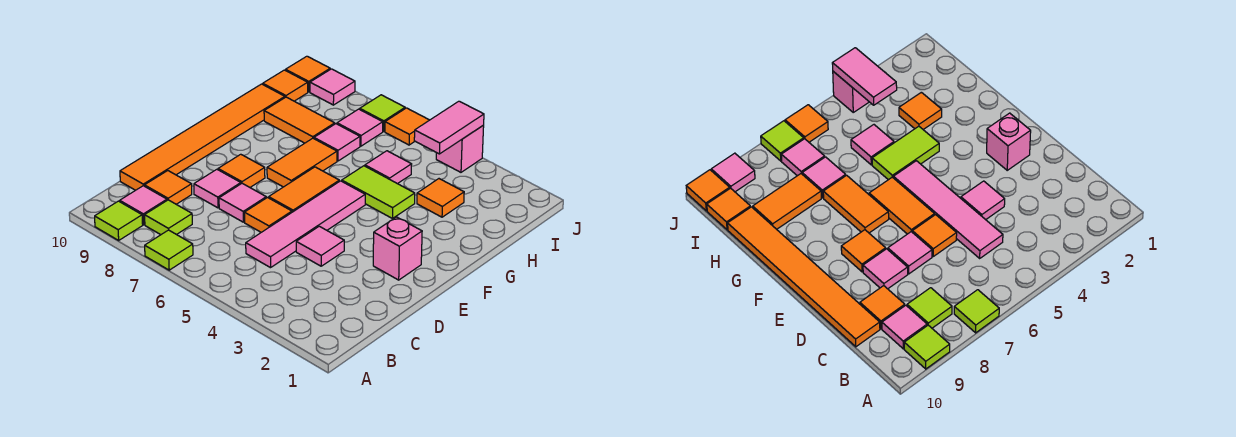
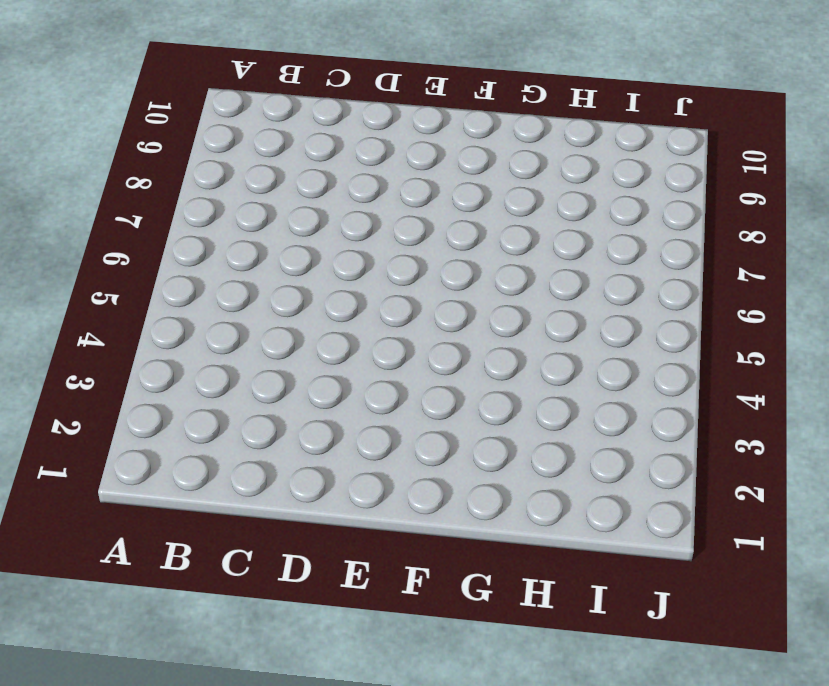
none -> lime 1x1 tile [145,230,193,270]
none -> lime 1x1 tile [95,201,143,240]
none -> lime 1x1 tile [145,200,192,235]

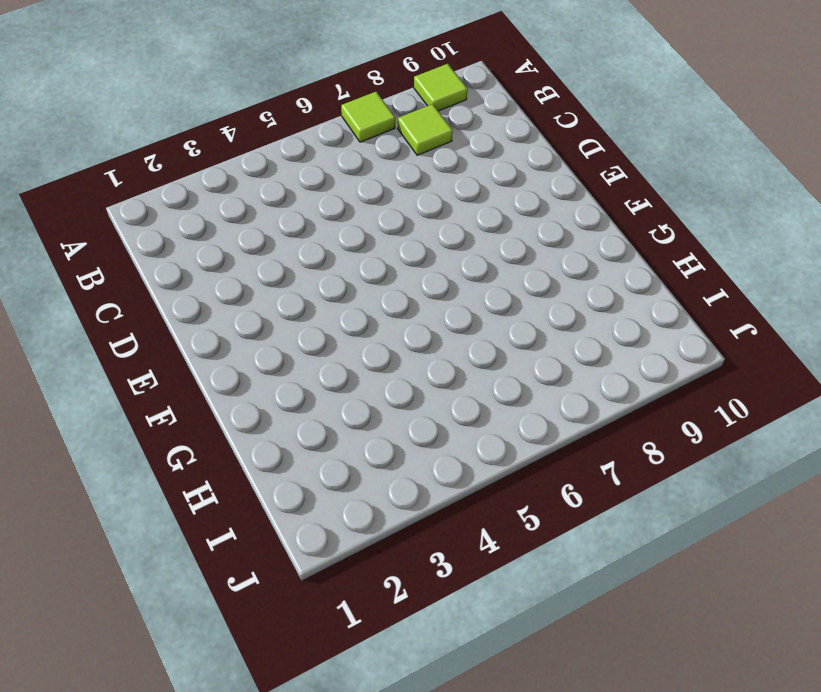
none -> pink 1x1 tile [120,186,167,225]
none -> pink 1x4 tile [246,181,365,268]
none -> orange 1x1 tile [145,171,192,204]

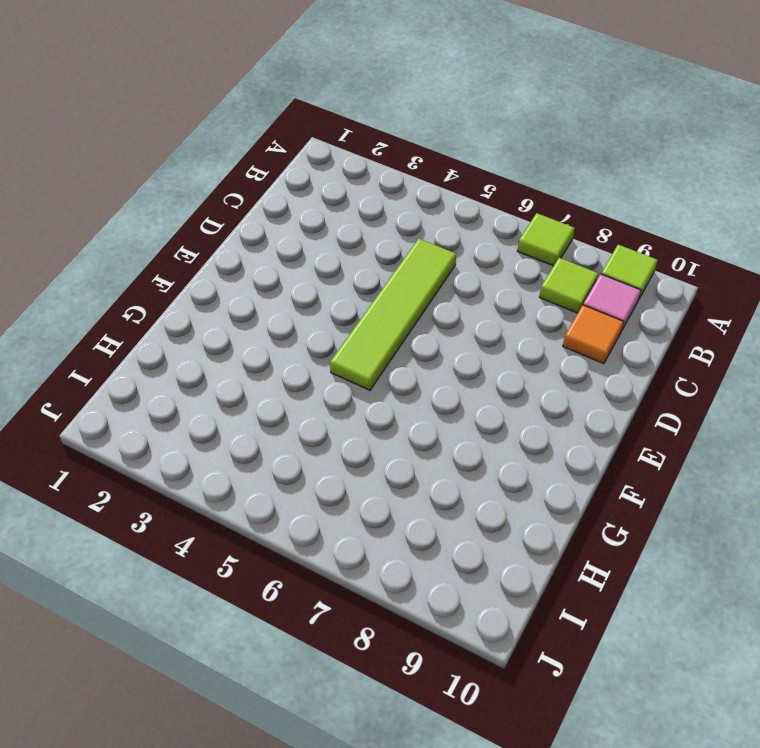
lime 1x4 tile [330,239,456,390] -> pink 1x4 tile [246,181,365,268]
none -> orange 1x6 tile [120,84,285,190]
none -> pink 1x1 tile [296,226,344,266]
none -> orange 1x1 tile [244,198,292,232]

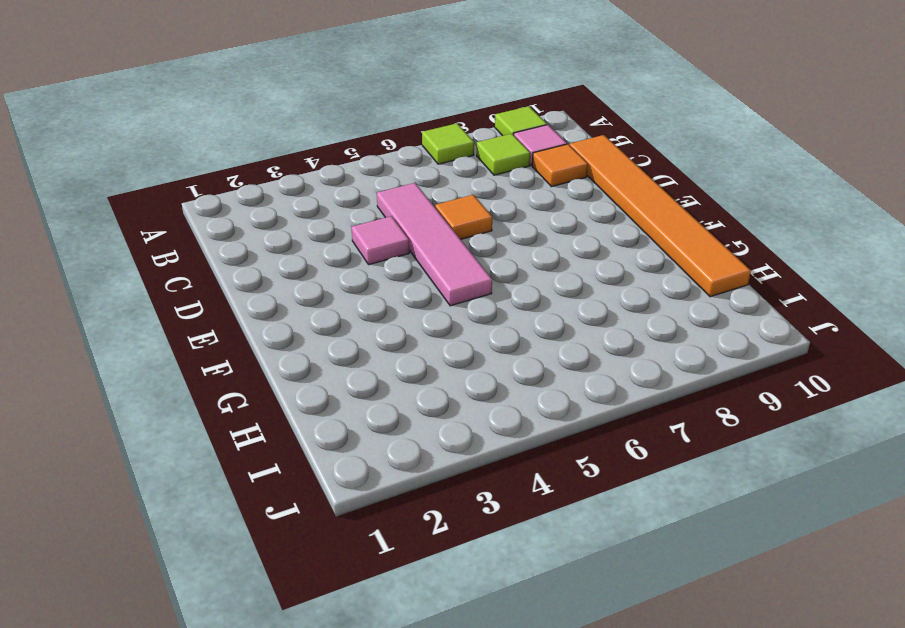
none -> pink 1x1 tile [219,183,266,222]
none -> pink 1x1 tile [194,169,241,208]
none -> pink 1x1 brick [373,217,422,280]

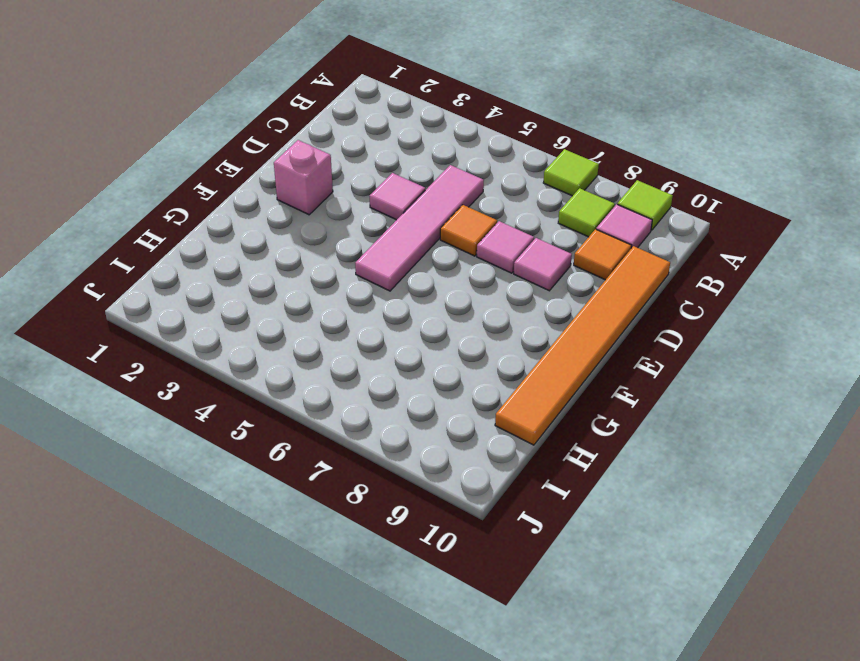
none -> orange 1x2 tile [269,167,339,212]
none -> orange 1x1 tile [218,154,265,187]
none -> orange 1x2 tile [267,138,337,187]

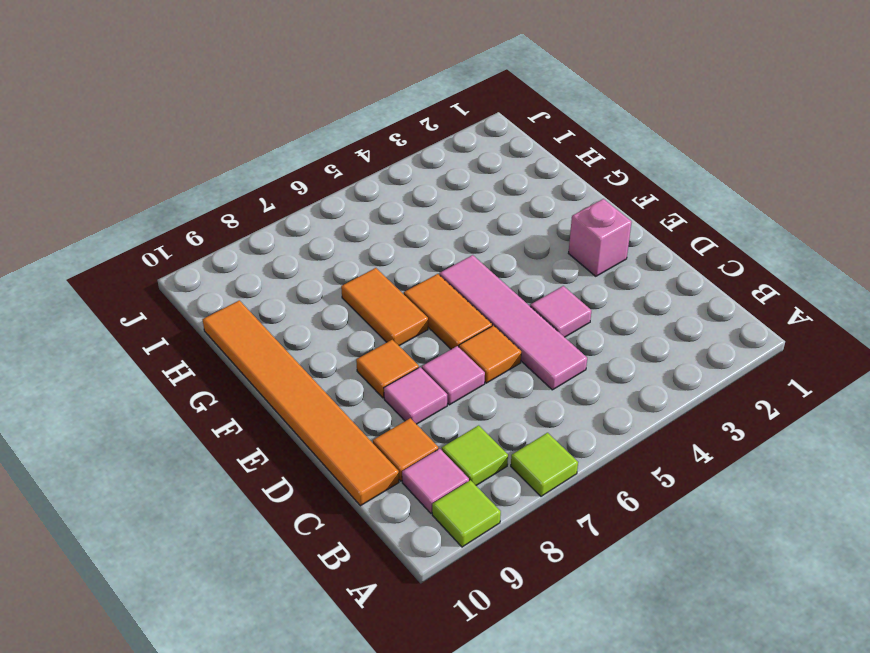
none -> lime 1x2 tile [342,166,415,218]
none -> orange 1x1 tile [417,179,464,217]
none -> pink 1x1 tile [365,151,412,184]

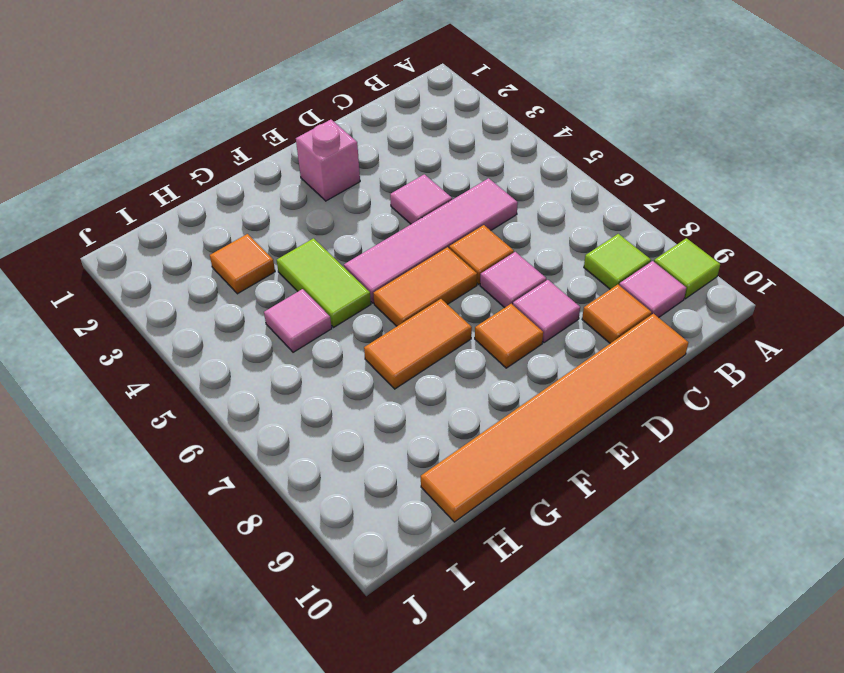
none -> lime 1x1 tile [145,230,193,270]
none -> pink 1x1 tile [314,124,360,161]
none -> orange 1x2 tile [264,97,335,143]

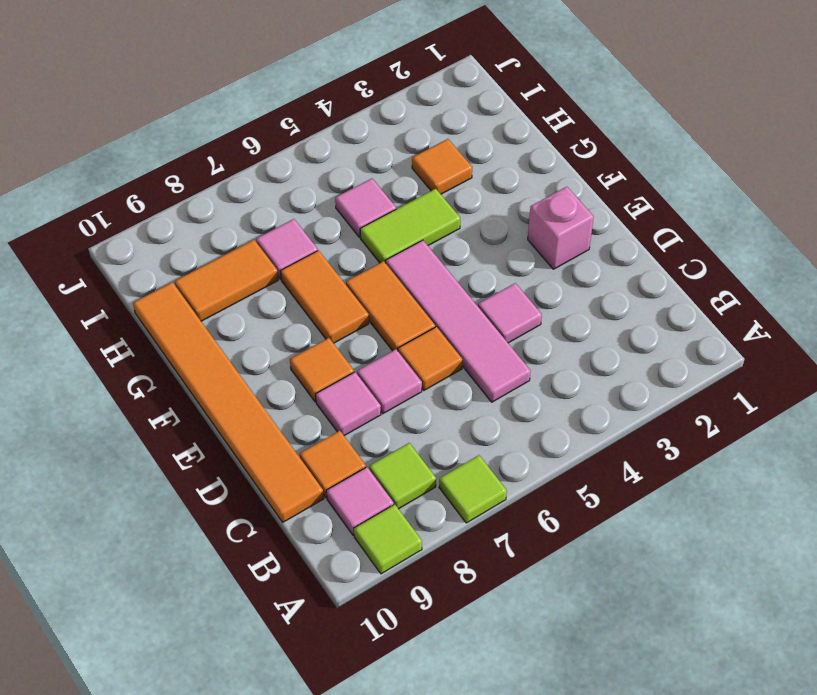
none -> pink 1x1 tile [337,109,383,146]
none -> orange 1x1 tile [263,70,308,101]
none -> pink 1x1 brick [436,126,484,172]

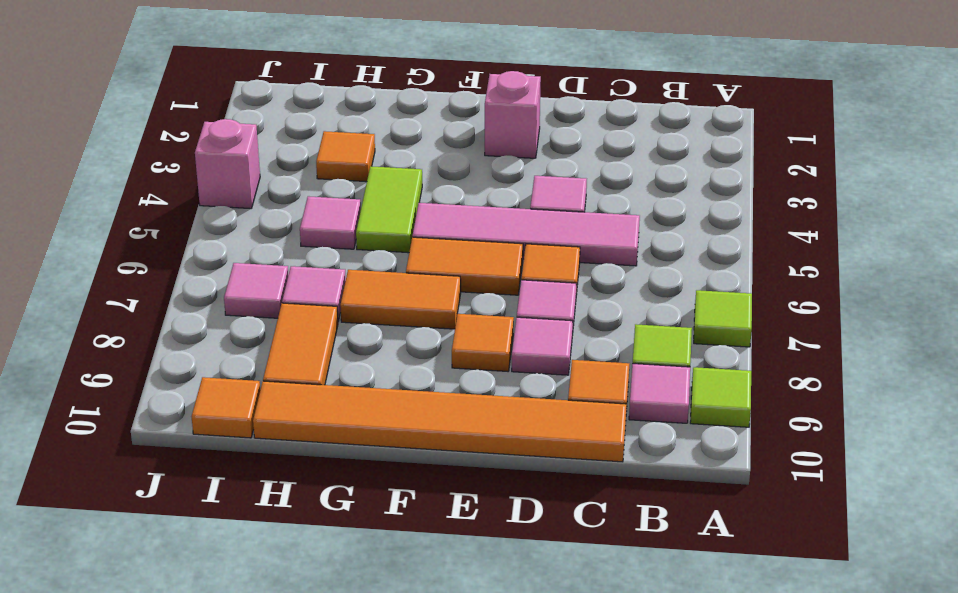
none -> orange 1x1 tile [385,108,429,145]
none -> lime 1x1 tile [360,95,405,131]
none -> pink 1x1 tile [310,69,355,105]

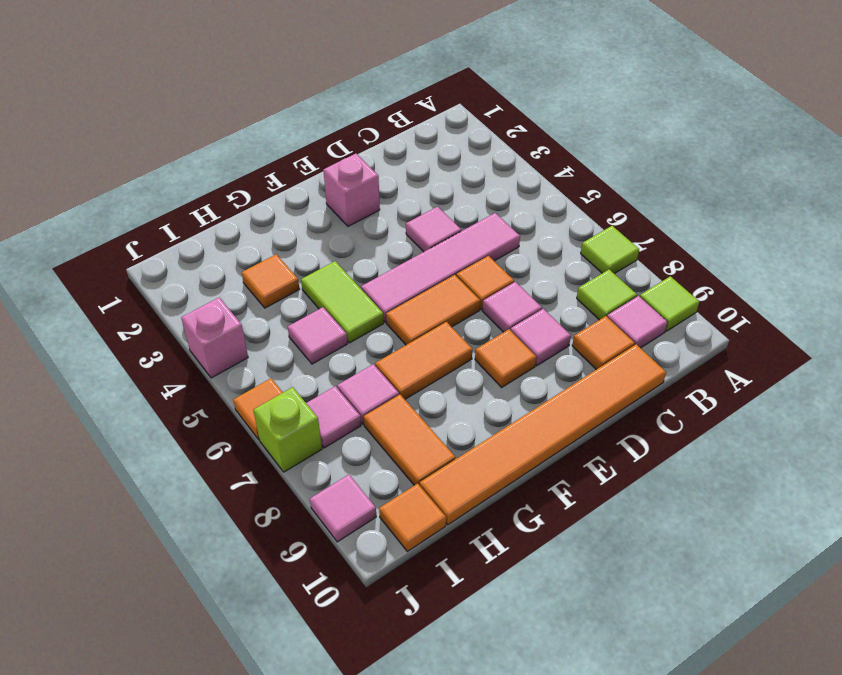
lime 1x1 brick [253,387,322,472] -> lime 1x1 tile [360,95,405,131]
none -> orange 1x1 tile [286,56,330,92]
none -> pink 1x2 tile [414,101,484,154]

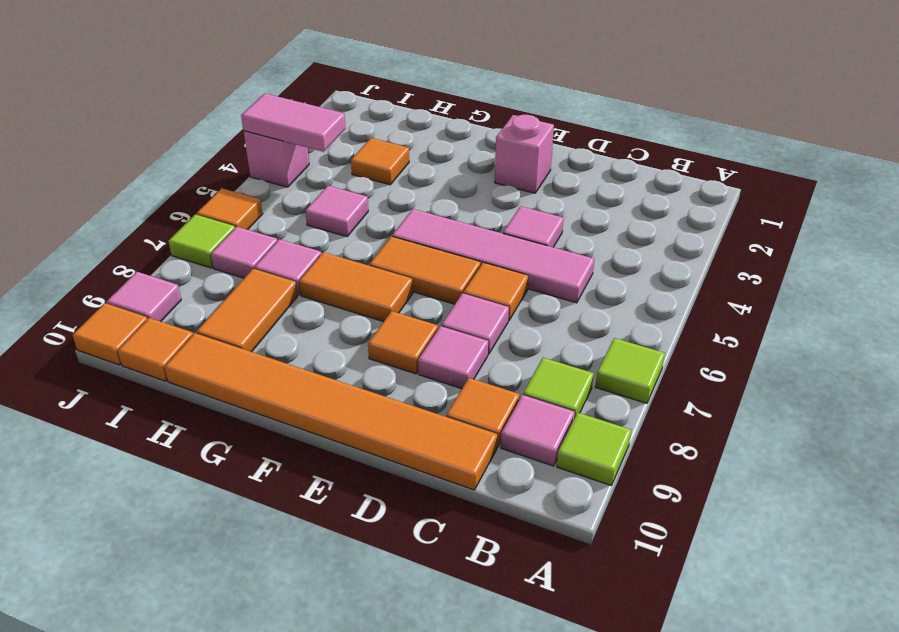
none -> lime 1x2 tile [342,166,415,218]

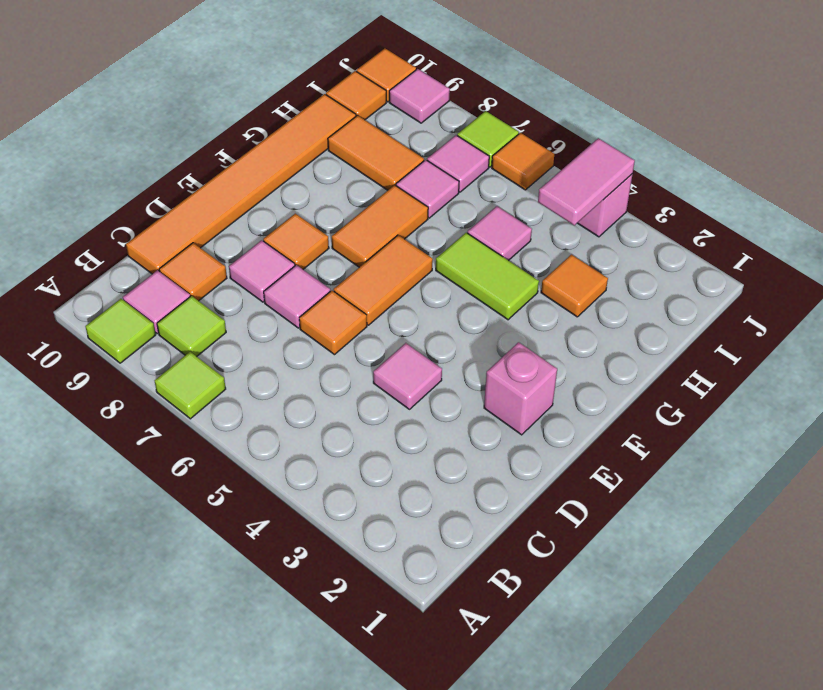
none -> pink 1x4 tile [246,181,365,268]

